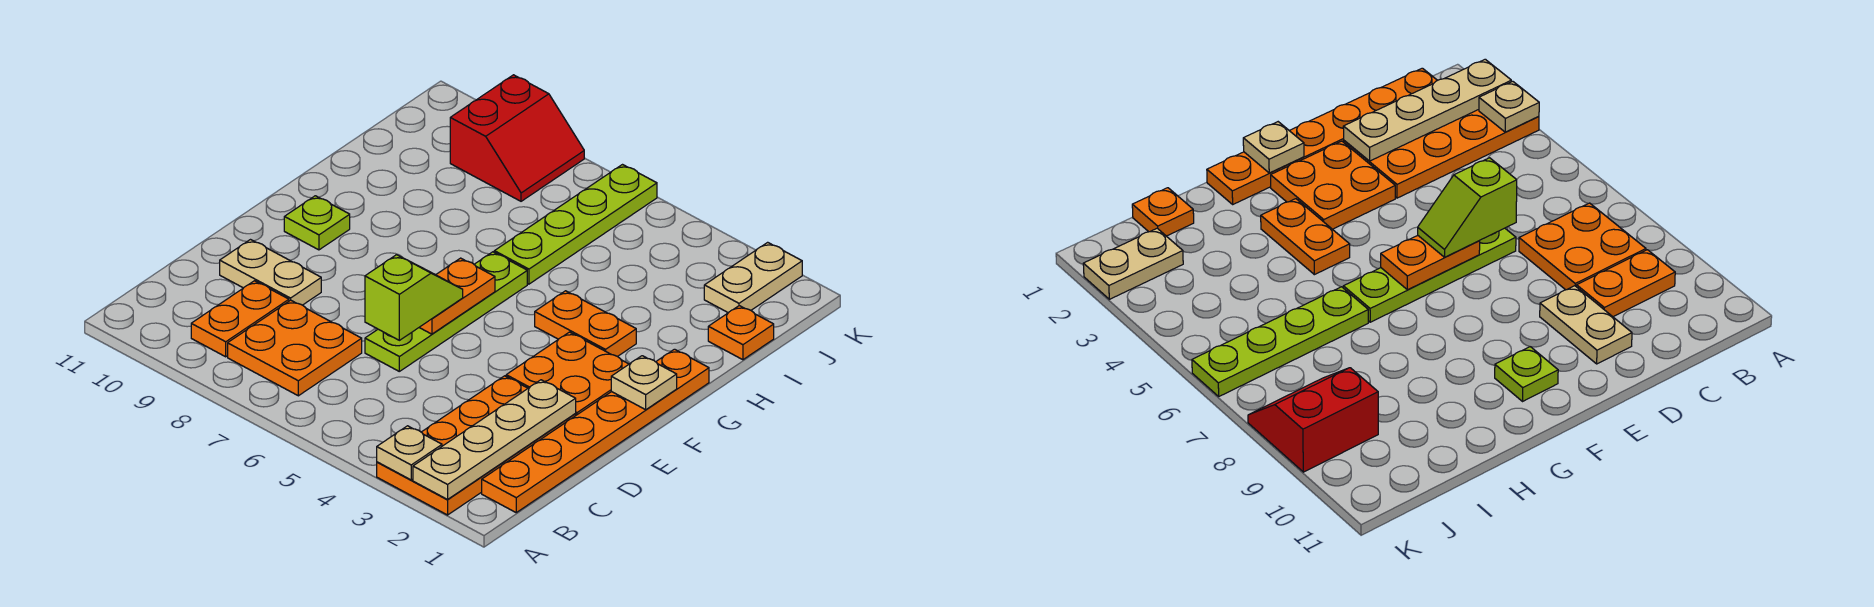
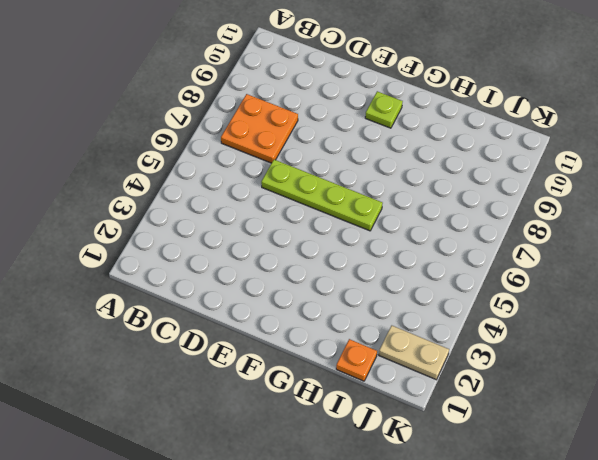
none -> orange 2x4 plate [377,376,576,515]
none -> orange 1x6 plate [482,349,709,512]
none -> orange 1x2 plate [191,281,289,357]

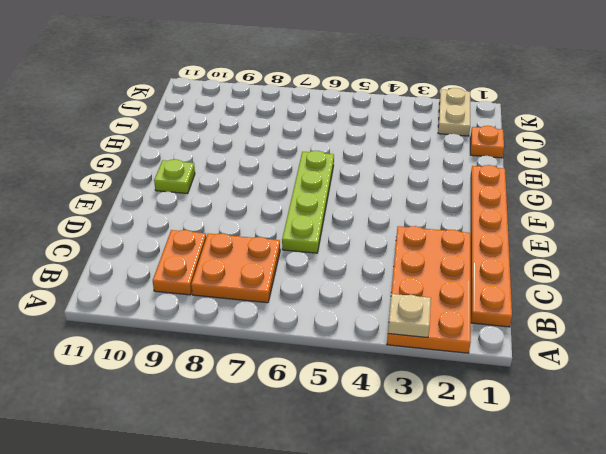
none -> tan 1x2 plate [220,240,321,305]
none -> orange 2x2 plate [506,332,629,415]
none -> orange 1x2 plate [535,291,636,357]

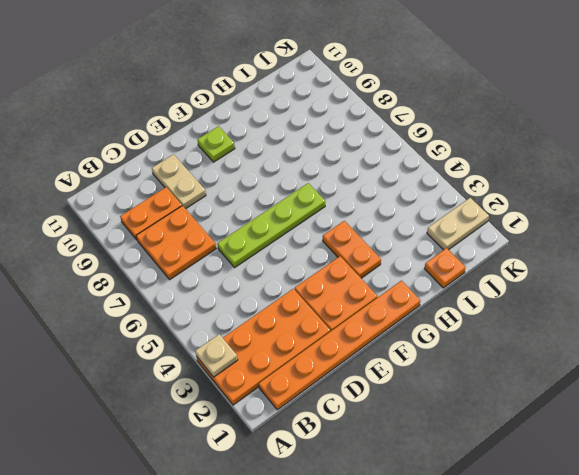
none -> lime 1x4 plate [494,165,657,284]
none -> red 2x2 slope [450,75,584,201]
none -> tan 1x4 plate [413,380,576,499]

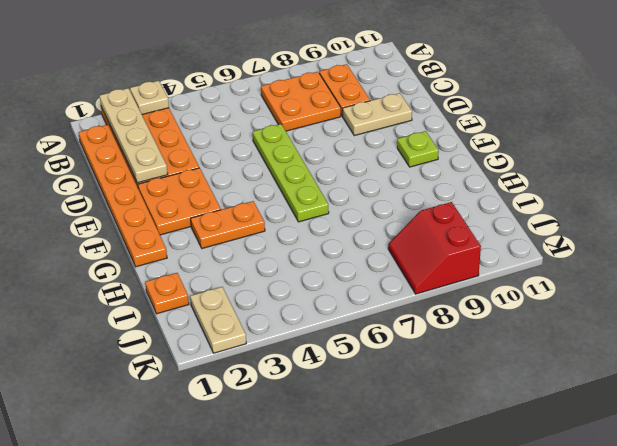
none -> lime 1x4 plate [494,165,657,284]
none -> orange 1x2 plate [419,258,495,334]
none -> tan 1x1 plate [611,356,677,410]

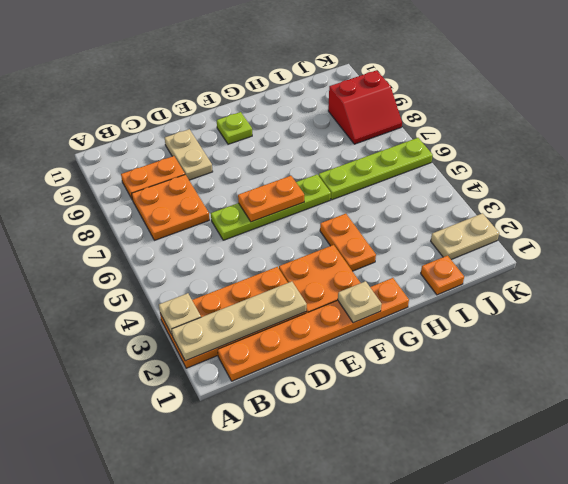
none -> lime 1x2 slope [365,255,463,340]

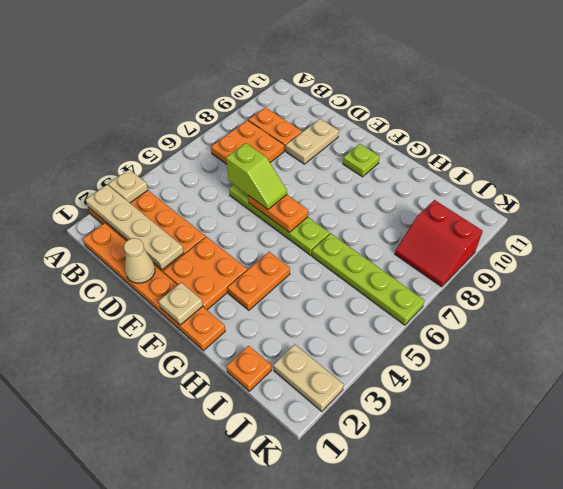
tan 1x1 cone [124,238,155,283] -> none

